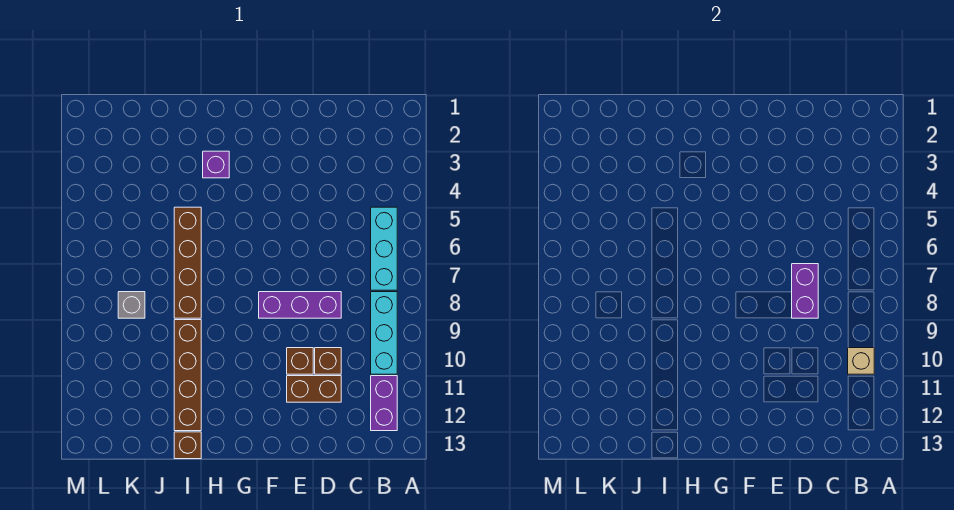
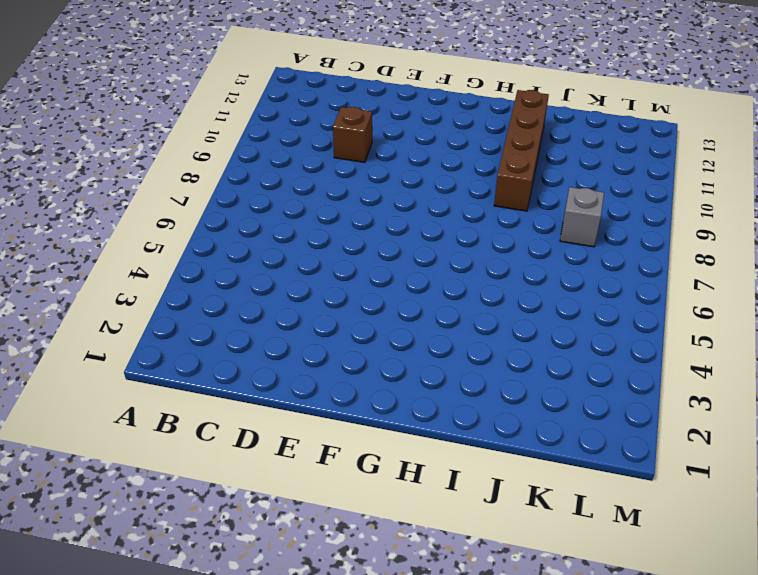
none -> cyan 1x3 brick [371,207,397,290]
none -> cyan 1x3 brick [371,292,397,374]
none -> purple 1x2 brick [371,376,397,431]

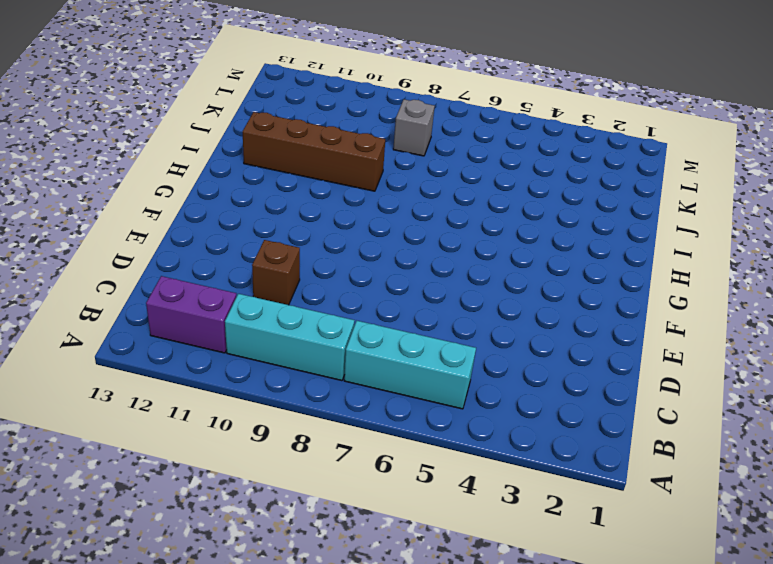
none -> purple 1x3 brick [259,292,341,318]
none -> brown 1x2 brick [287,376,341,402]
none -> brown 1x1 brick [287,348,313,374]

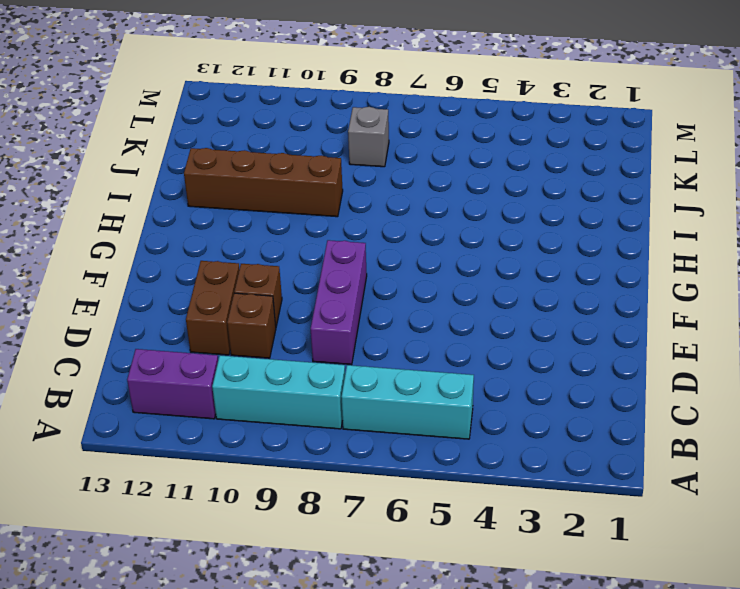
none -> purple 1x1 brick [203,151,229,178]
none -> brown 1x4 brick [174,207,201,318]
none -> brown 1x1 brick [174,432,201,459]

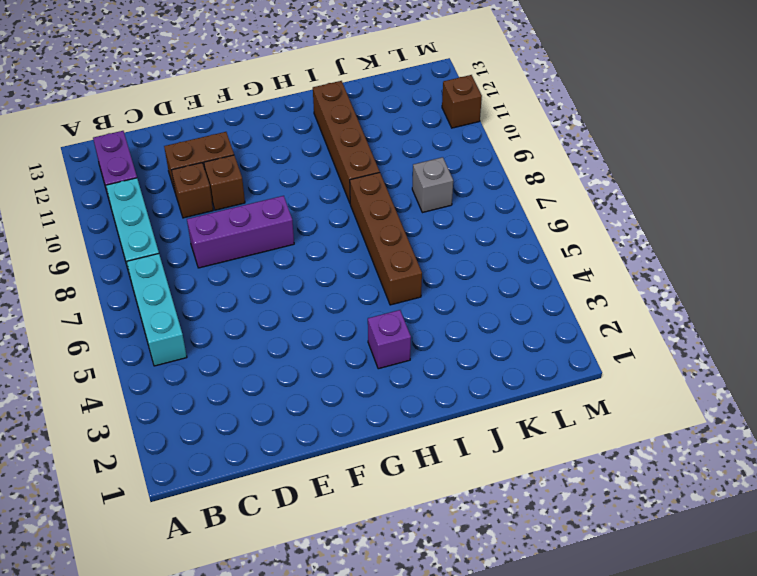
brown 1x1 brick [442,75,482,128] -> brown 1x1 brick moved to [174,432,201,459]
none -> tan 1x1 brick [848,348,874,374]
none -> purple 1x2 brick [792,264,818,318]

